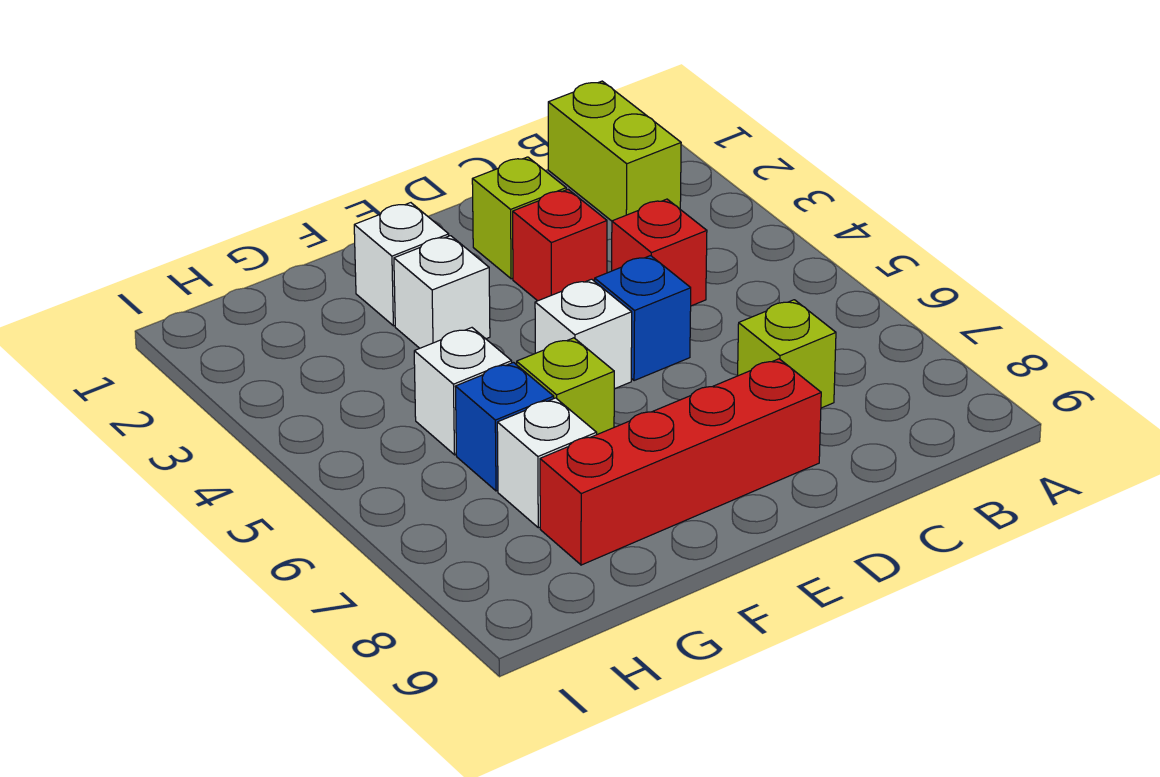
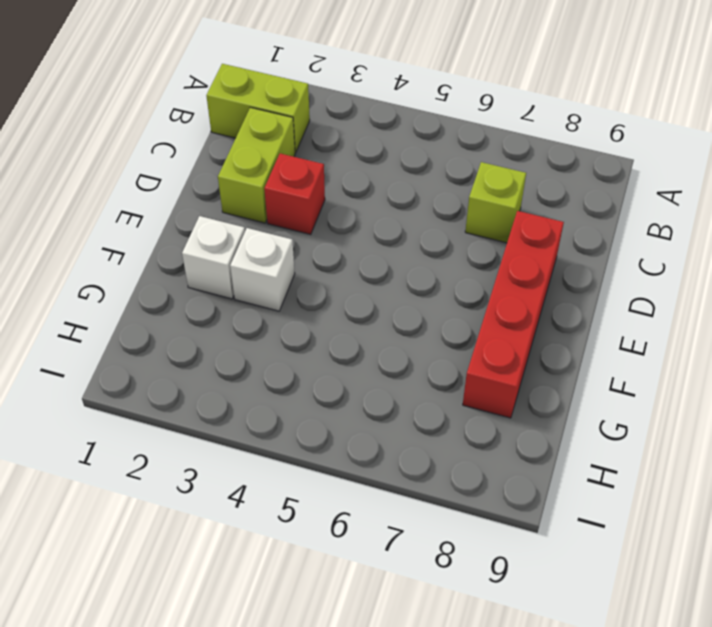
lime 1x2 brick [218,107,295,223] -> lime 1x1 brick [472,157,566,279]
none -> red 1x1 brick [612,199,707,306]
none -> blue 1x1 brick [595,256,691,381]
none -> white 1x1 brick [535,279,632,389]

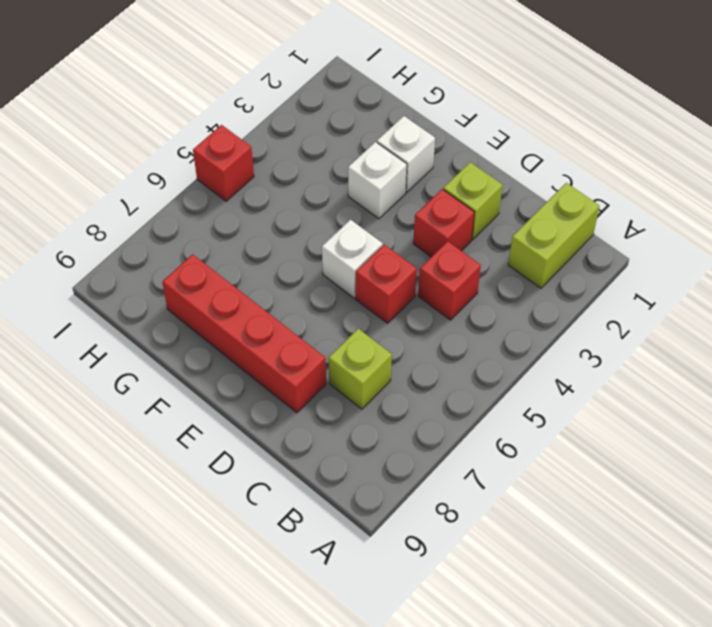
red 1x1 brick [356,245,417,323] -> blue 1x1 brick [595,256,691,381]
red 1x1 brick [193,125,254,201] -> none
none -> lime 1x1 brick [517,338,614,434]
none -> white 1x1 brick [414,328,512,455]
none -> blue 1x1 brick [455,363,554,491]

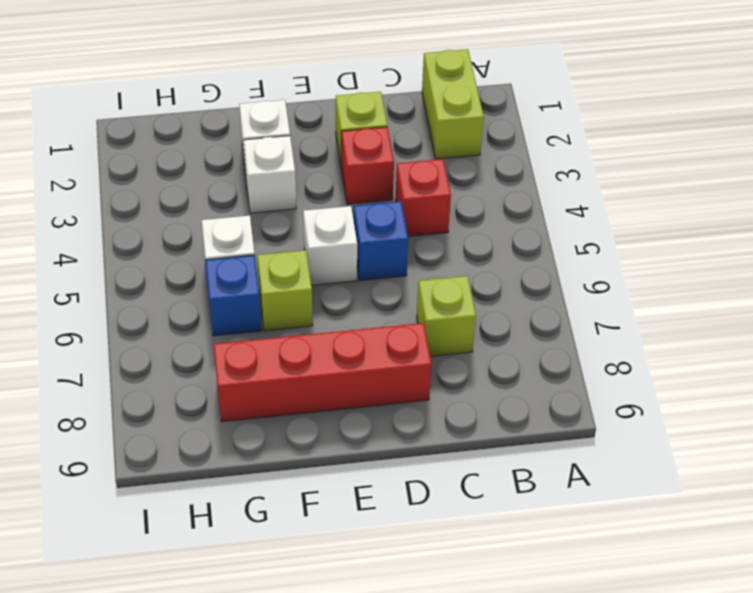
none -> white 1x1 brick [497,398,597,528]

